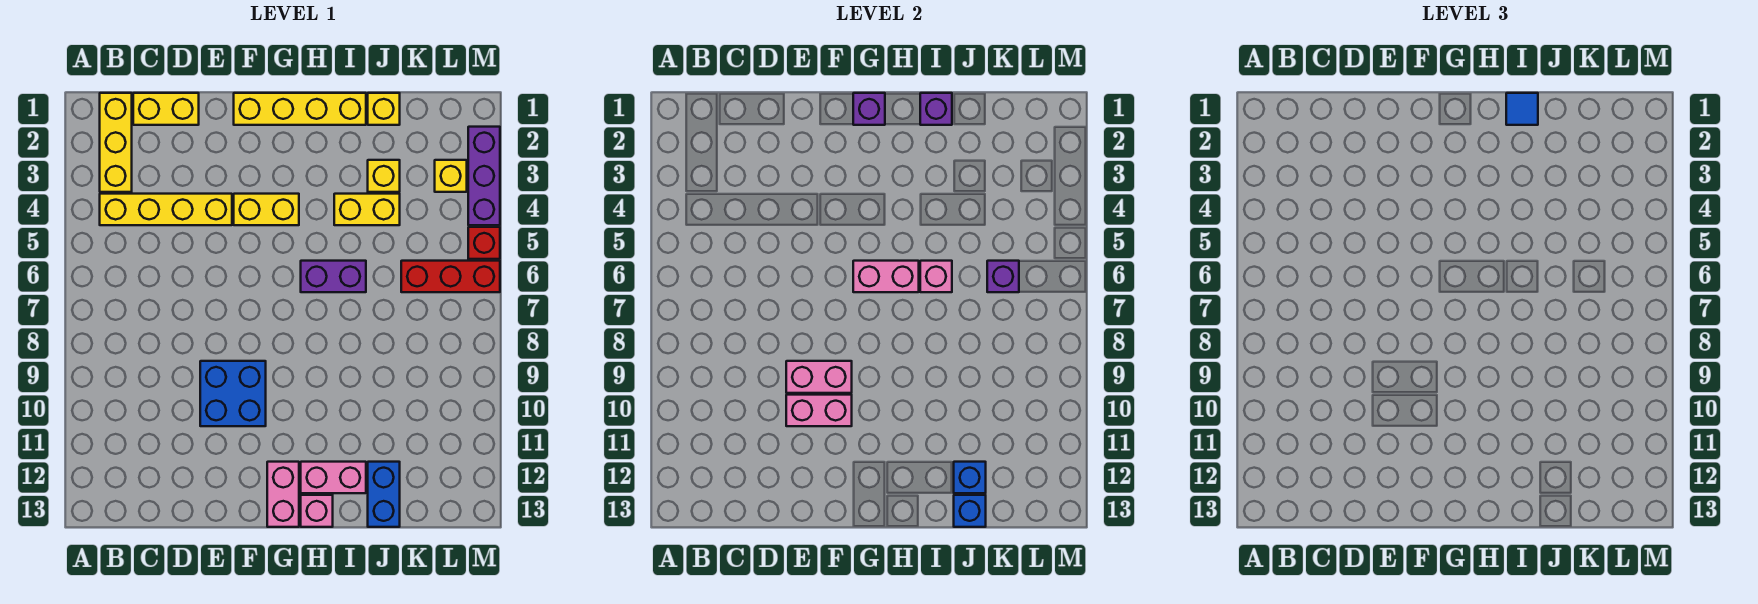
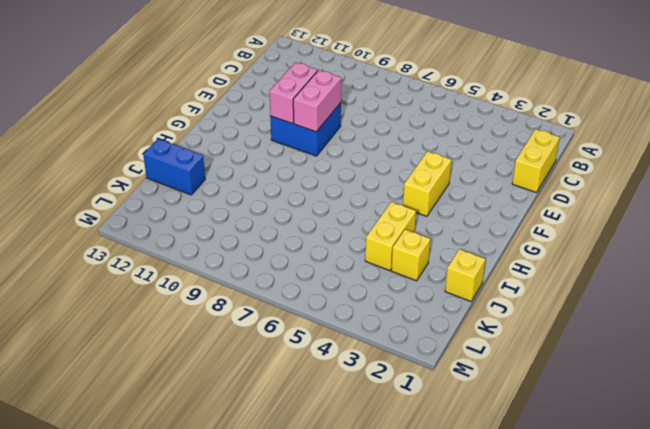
none -> yellow 1x3 brick [100,93,132,192]
none -> yellow 1x4 brick [100,194,232,225]
none -> yellow 1x4 brick [234,93,366,125]

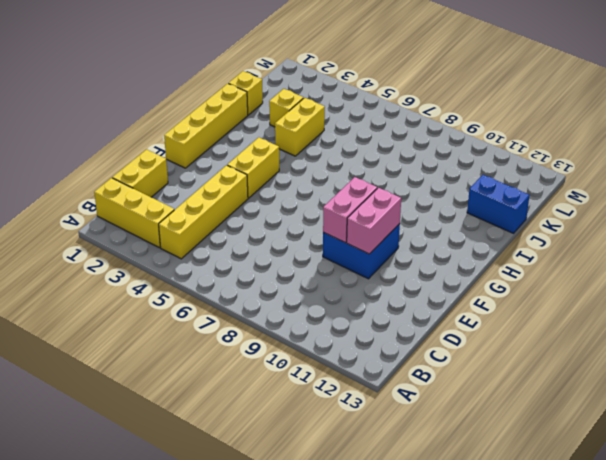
none -> pink 1x2 brick [267,462,299,527]
none -> purple 1x2 brick [301,261,366,292]
none -> pink 1x2 brick [301,462,366,493]

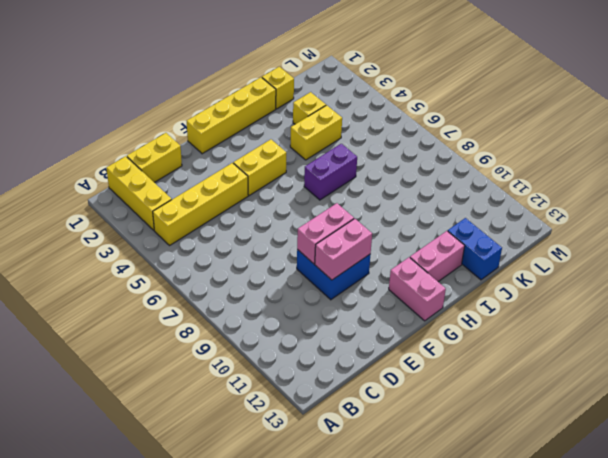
none -> pink 1x1 brick [301,495,333,527]
none -> red 1x3 brick [401,261,500,292]
none -> yellow 1x1 brick [435,160,467,192]

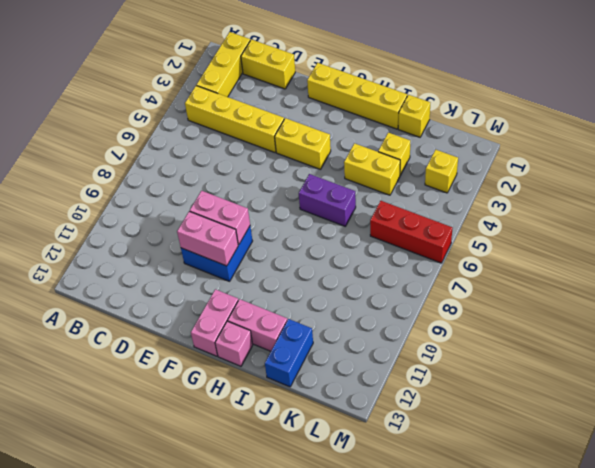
none -> purple 1x3 brick [468,127,500,225]
none -> red 1x1 brick [468,227,500,259]
none -> purple 1x1 brick [853,93,885,125]

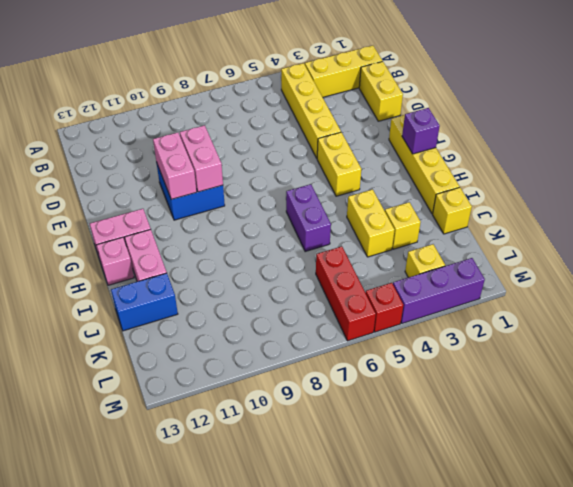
none -> pink 1x2 brick [853,261,919,292]
none -> purple 1x1 brick [920,93,952,125]
none -> pink 1x1 brick [920,261,952,292]

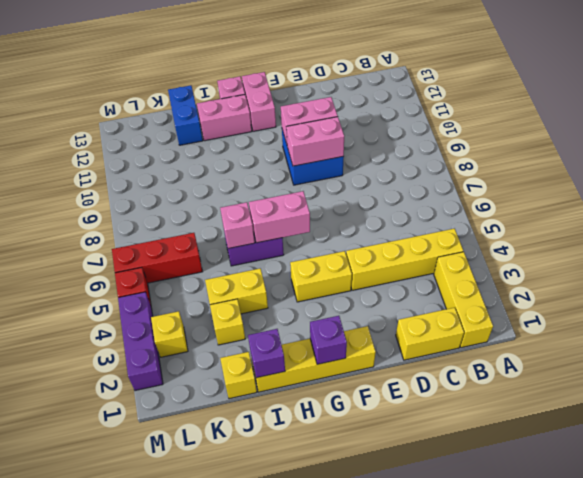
none -> blue 1x1 brick [954,462,986,493]
none -> blue 1x1 brick [954,495,986,527]
none -> purple 1x1 brick [987,261,1019,292]

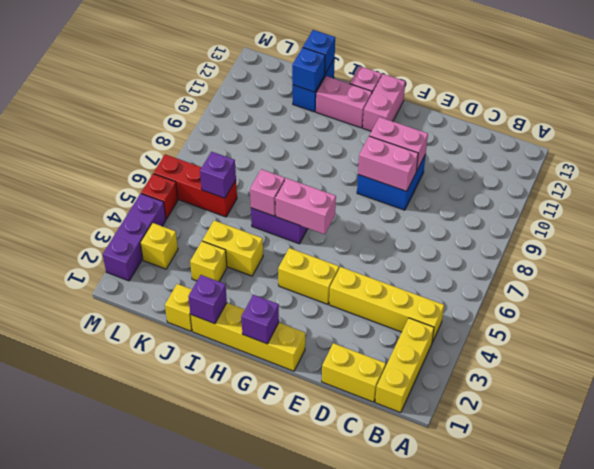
none -> blue 1x1 tile [1506,93,1538,125]

